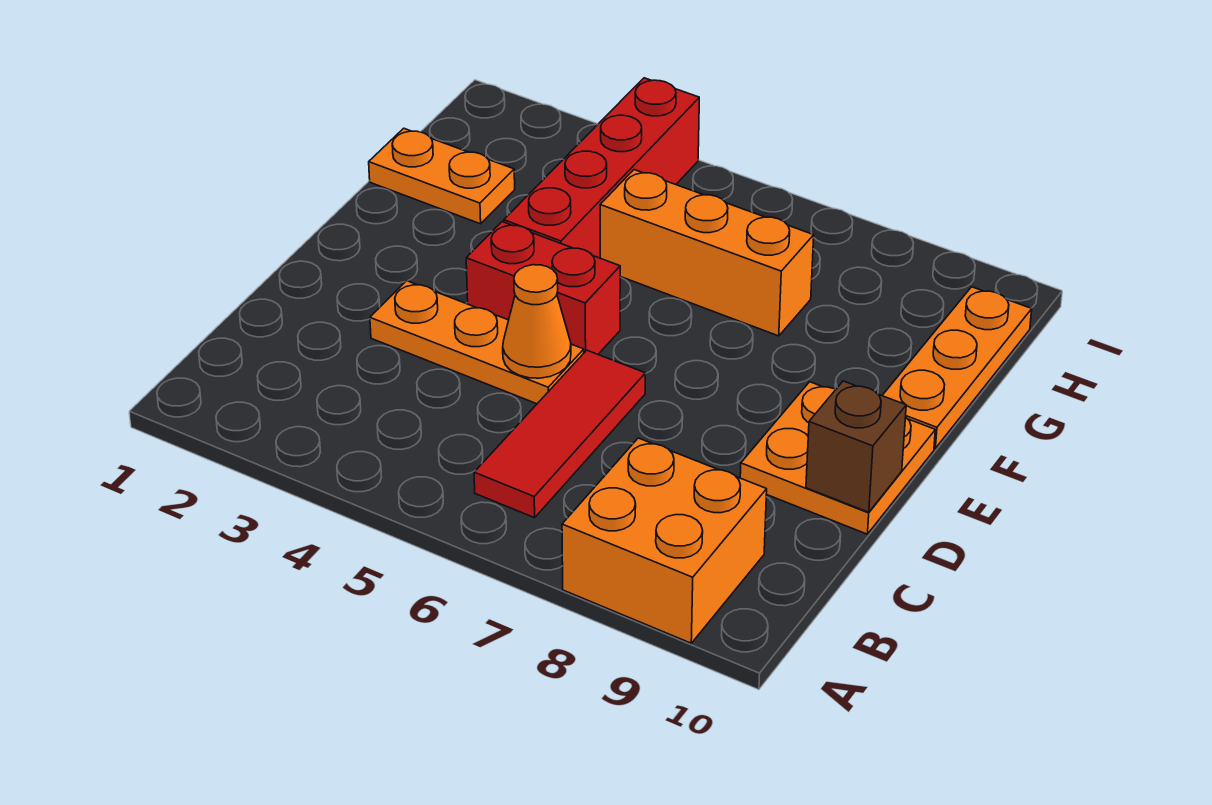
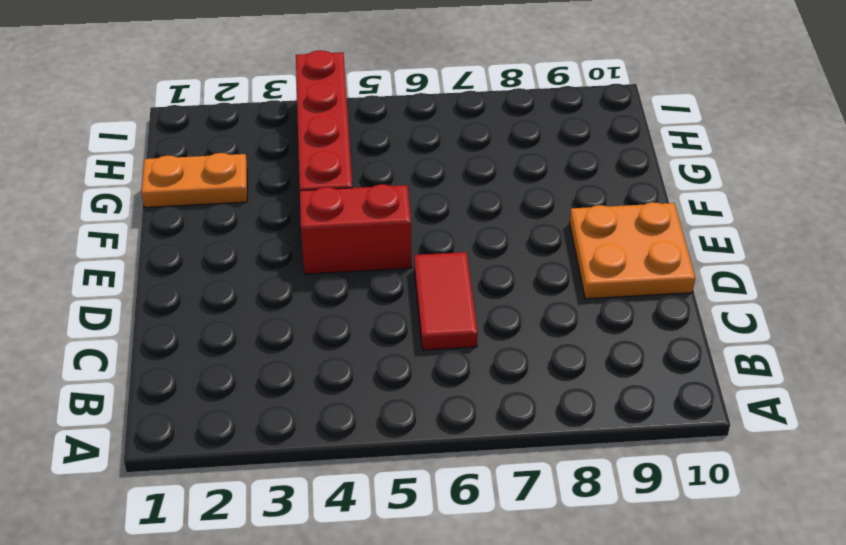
red 1x2 tile [414,252,478,350] -> red 1x3 tile [474,350,645,518]
none -> orange 2x2 brick [562,438,767,643]
none -> orange 1x3 plate [370,281,584,404]

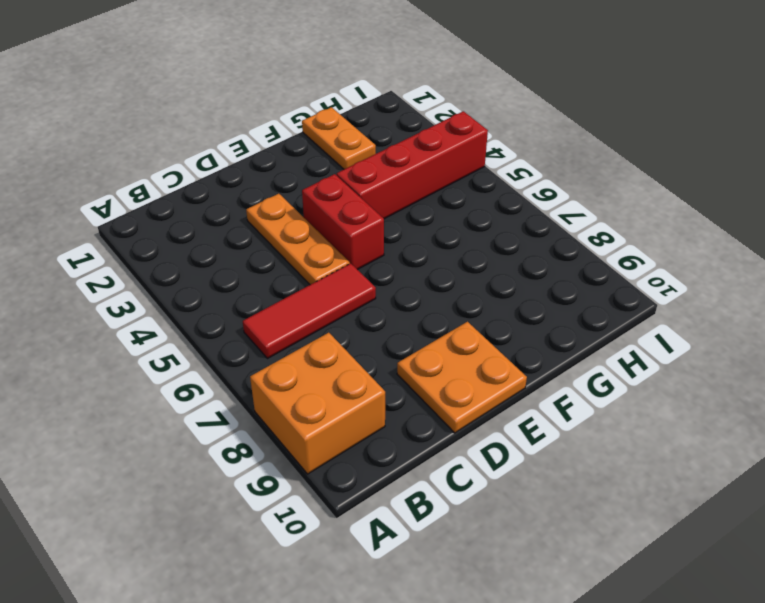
none -> orange 1x3 plate [882,287,1032,448]
none -> orange 1x3 brick [600,170,814,336]

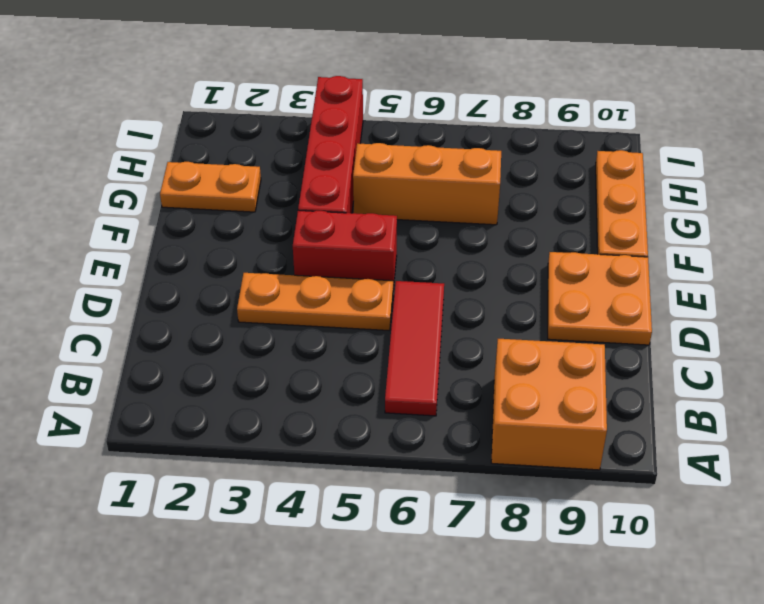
none -> orange 1x1 cone [503,265,571,378]
none -> brown 1x1 brick [806,381,906,512]

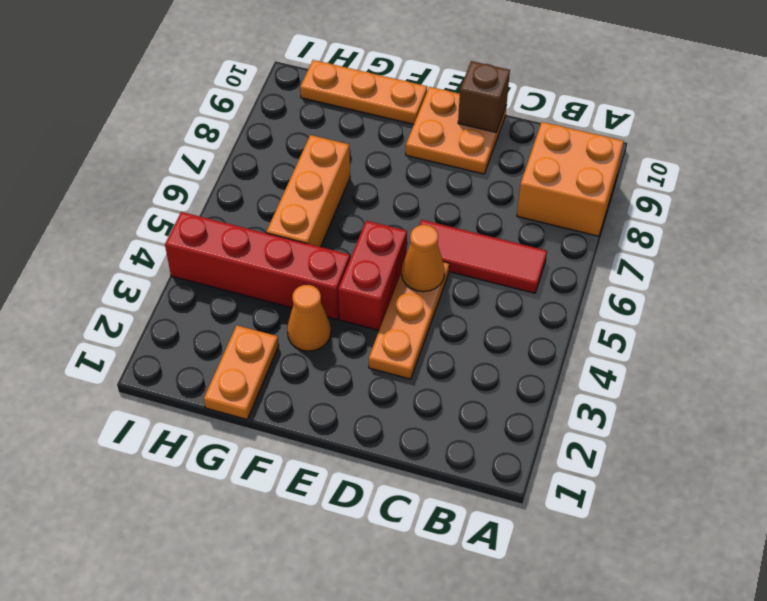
orange 1x1 cone [287,285,331,351] -> none

